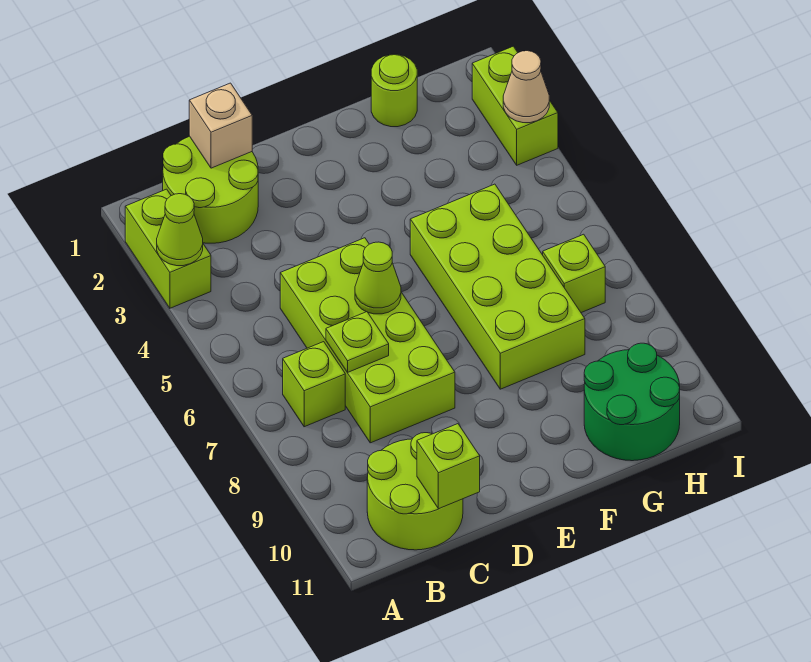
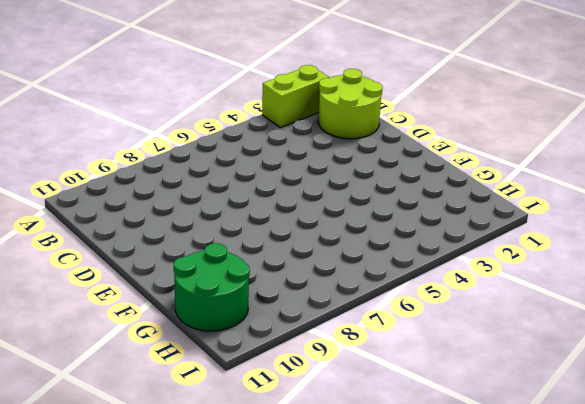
none -> lime 1x1 brick [283,342,345,427]
none -> lime 2x2 round brick [367,433,463,550]
none -> lime 2x4 brick [280,238,455,443]

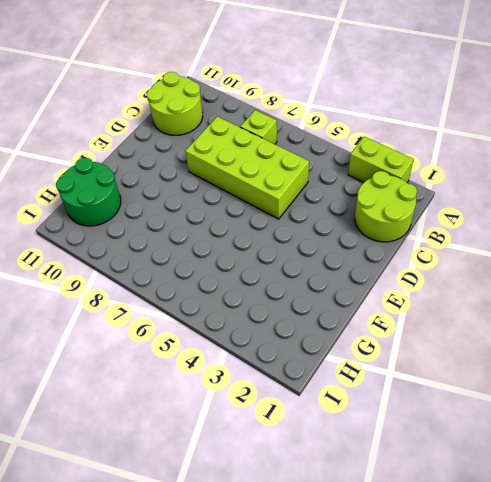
none -> lime 2x4 brick [410,184,585,389]
none -> lime 1x1 round brick [371,54,417,127]
none -> lime 1x1 brick [543,234,605,313]

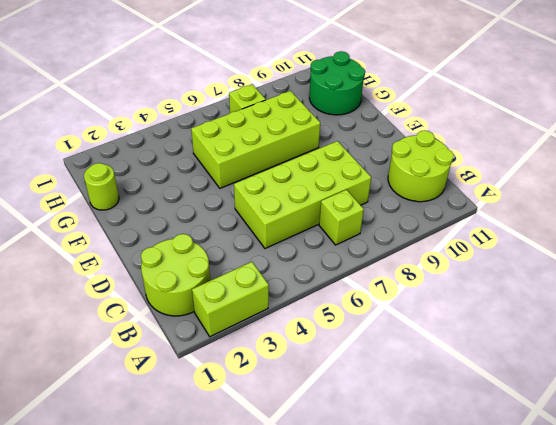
none -> lime 1x2 brick [472,46,558,165]
none -> lime 1x1 cone [157,194,203,266]
none -> tan 1x1 brick [189,83,252,168]

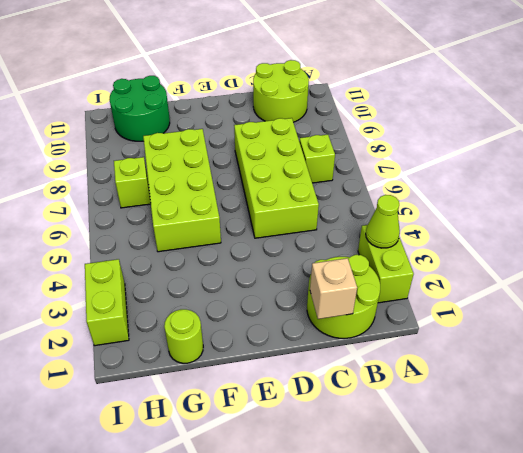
none -> lime 1x1 plate [326,312,389,372]
none -> lime 1x1 brick [417,424,480,509]
none -> lime 1x1 cone [355,242,401,314]

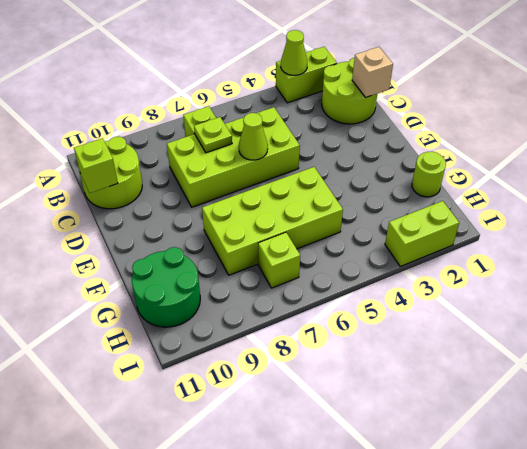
none -> tan 1x1 cone [503,51,549,123]

